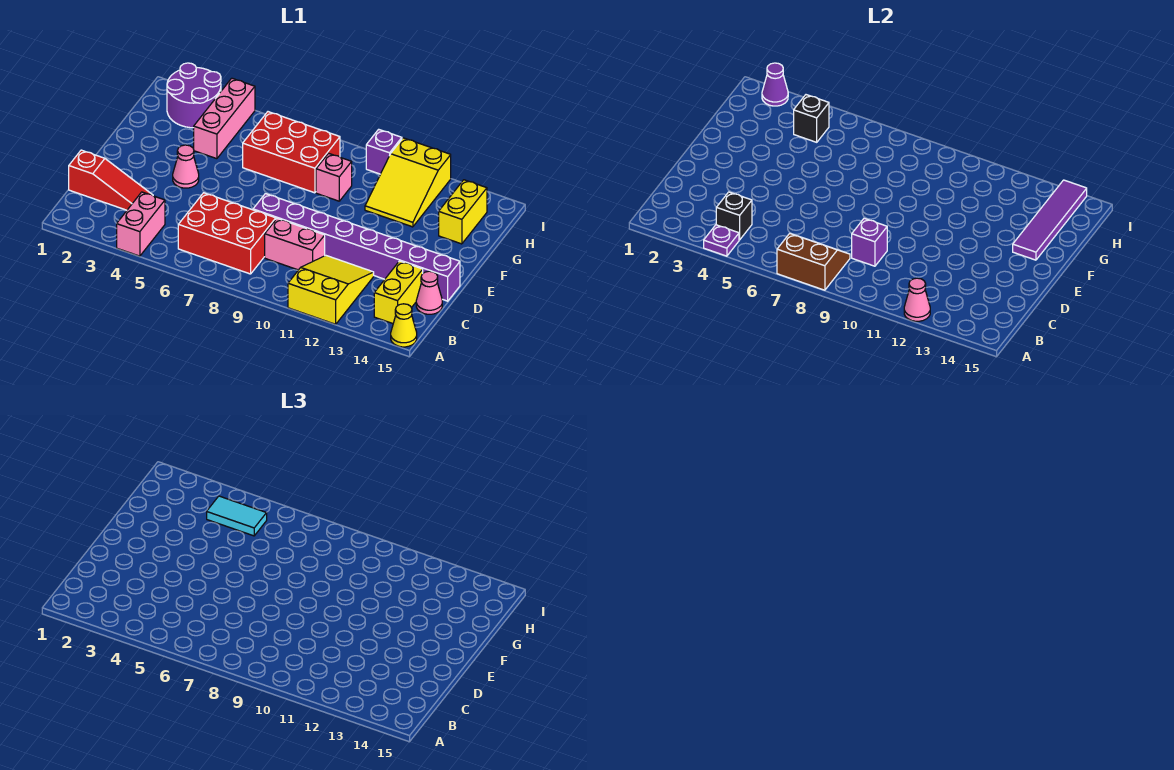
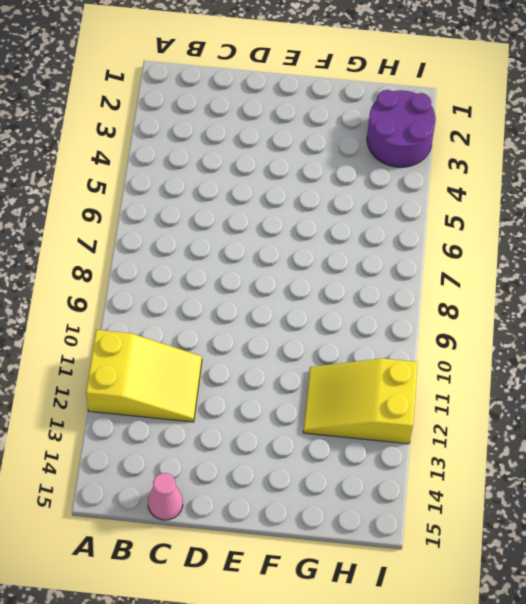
none -> pink 1x2 brick [117,192,165,256]
none -> yellow 1x1 cone [391,304,417,347]
none -> red 2x3 brick [178,193,276,274]

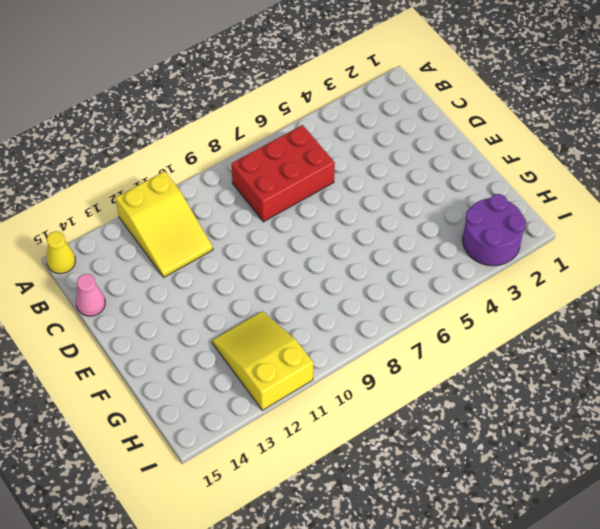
none -> pink 1x2 brick [117,192,165,256]
none -> yellow 1x2 brick [374,261,423,324]
none -> red 1x3 slope [69,150,152,210]

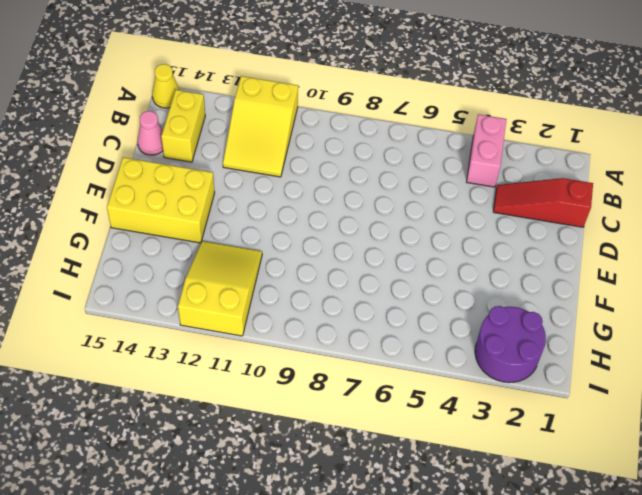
yellow 2x3 brick [107,157,215,243] -> none
none -> red 2x3 brick [178,193,276,274]
none -> pink 1x2 brick [265,218,325,270]
none -> purple 1x8 brick [253,194,460,301]

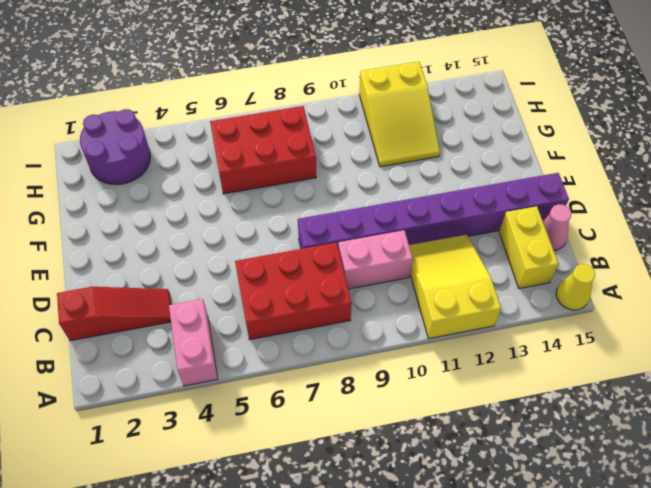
none -> pink 1x1 cone [173,145,199,188]
none -> pink 1x3 brick [194,78,255,159]
none -> pink 1x1 brick [316,153,352,201]

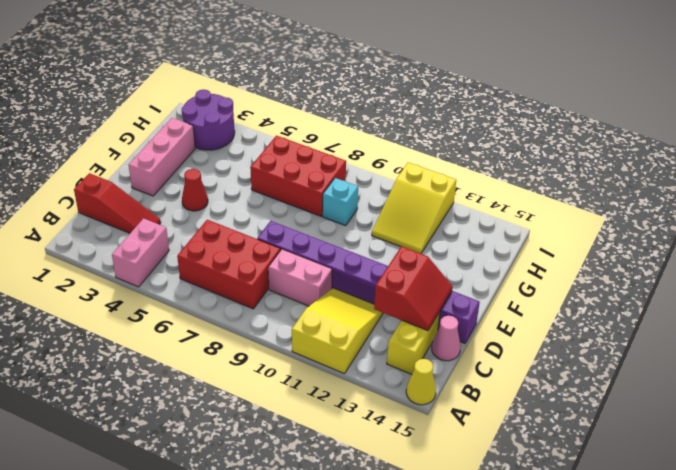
red 2x2 slope [374,246,453,331] -> none
pink 1x3 brick [129,118,195,196] -> pink 1x3 brick moved to [194,78,255,159]
red 1x1 cone [182,169,208,211] -> pink 1x1 cone [173,145,199,188]
cyan 1x1 brick [323,178,358,226] -> pink 1x1 brick [316,153,352,201]
none -> yellow 1x2 brick [439,180,487,244]
none -> purple 1x1 brick [366,129,402,174]
none -> purple 1x1 plate [704,225,739,256]

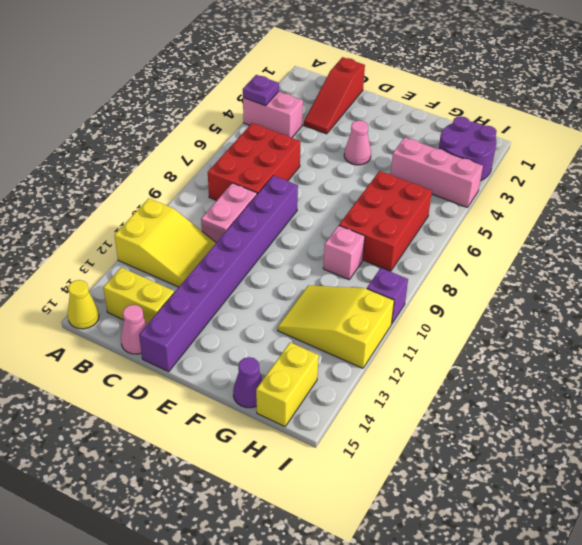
purple 1x1 cone [233,357,262,408] -> purple 1x1 cone moved to [762,63,788,106]
yellow 1x2 brick [256,342,319,426] -> yellow 1x2 brick turned to [439,180,487,244]
none -> brown 2x2 slope [777,234,850,290]
none -> pink 1x1 cone [904,278,930,321]
none -> black 1x1 brick [716,192,752,240]

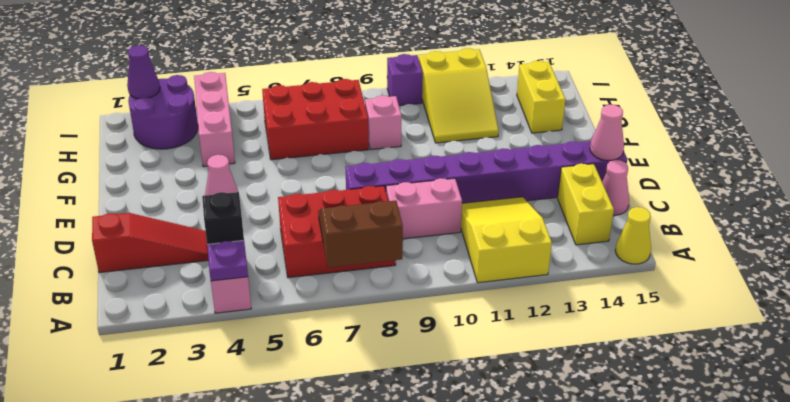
pink 1x1 cone [590,105,624,160] -> pink 1x1 cone moved to [904,278,930,321]
none -> purple 1x1 brick [852,218,887,266]
none -> purple 1x4 tile [1013,180,1087,260]
none -> black 1x1 brick [794,95,829,142]

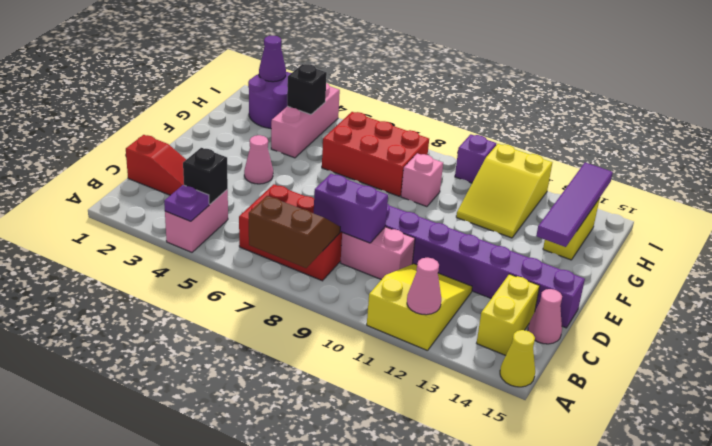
purple 1x2 brick [314,174,388,243] -> purple 1x1 brick [852,218,887,266]
none -> cyan 1x2 tile [207,496,267,536]

